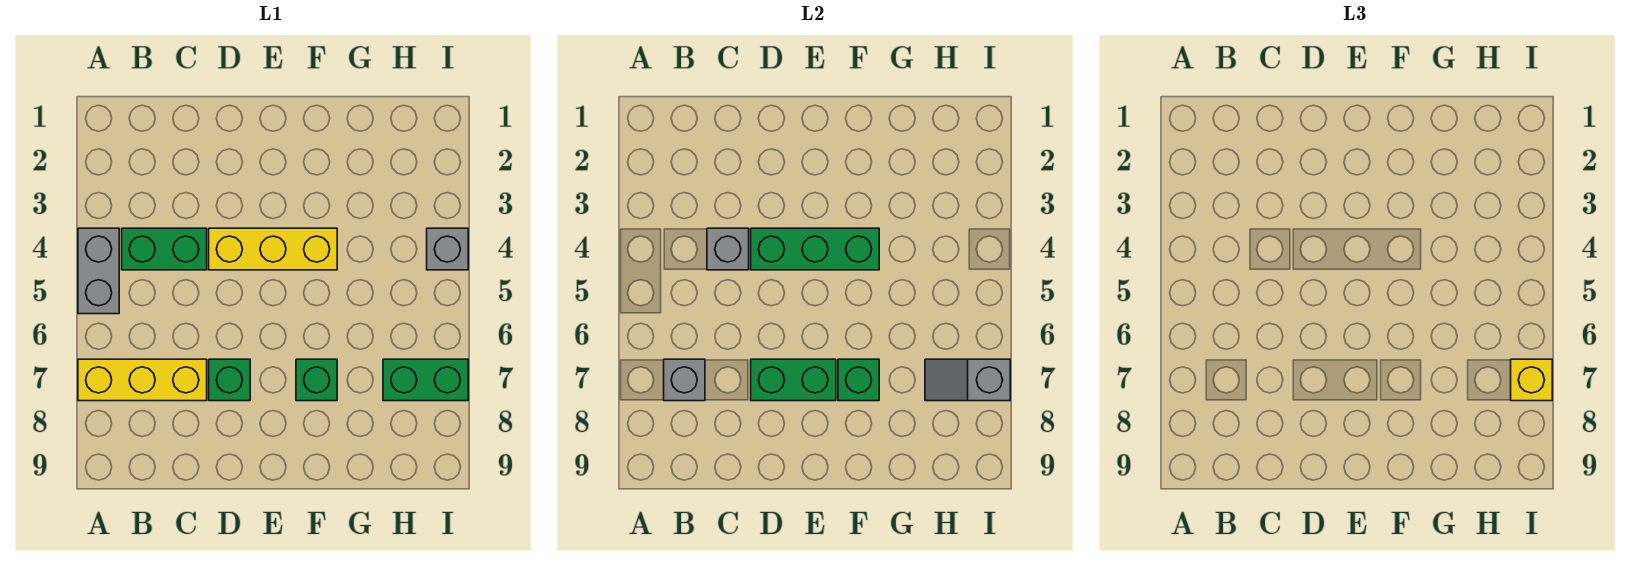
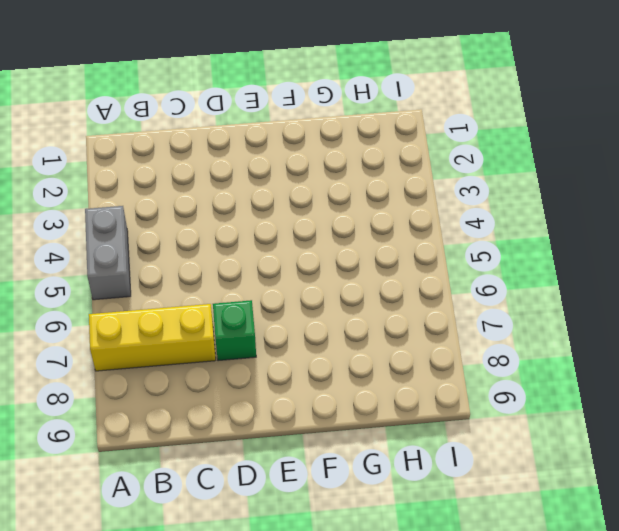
none -> green 1x2 brick [122,228,207,270]
none -> yellow 1x3 brick [209,228,337,270]
none -> green 1x1 brick [296,359,337,401]

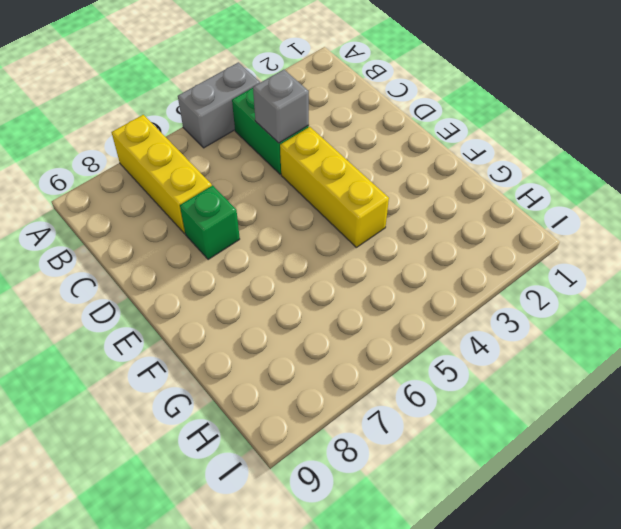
none -> green 1x1 brick [296,359,337,401]
none -> green 1x2 brick [383,359,468,401]
none -> grey 1x1 brick [427,228,468,270]

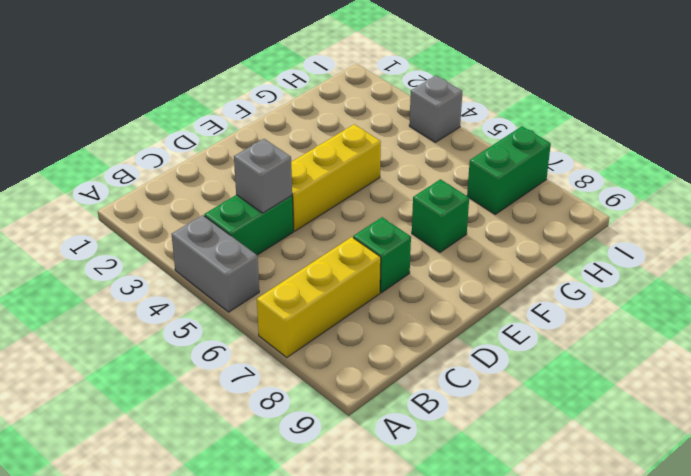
none -> grey 1x1 brick [664,359,705,401]
none -> green 1x3 brick [751,228,879,270]
none -> green 1x2 brick [751,359,836,401]

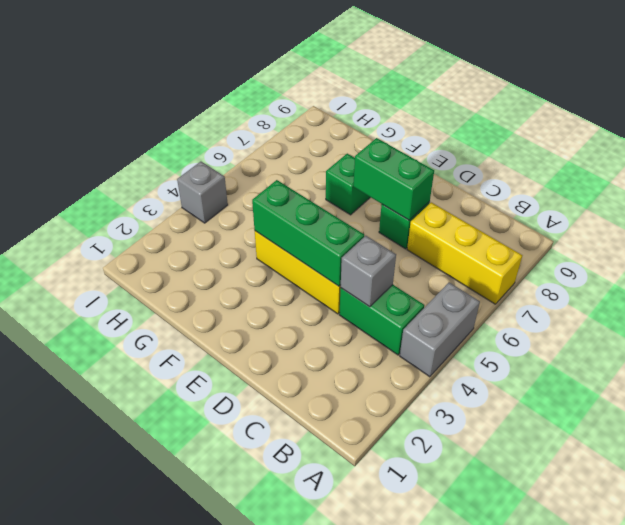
none -> green 1x2 brick [383,359,468,401]
none -> grey 1x1 brick [664,359,705,401]
none -> green 1x1 brick [838,359,879,401]

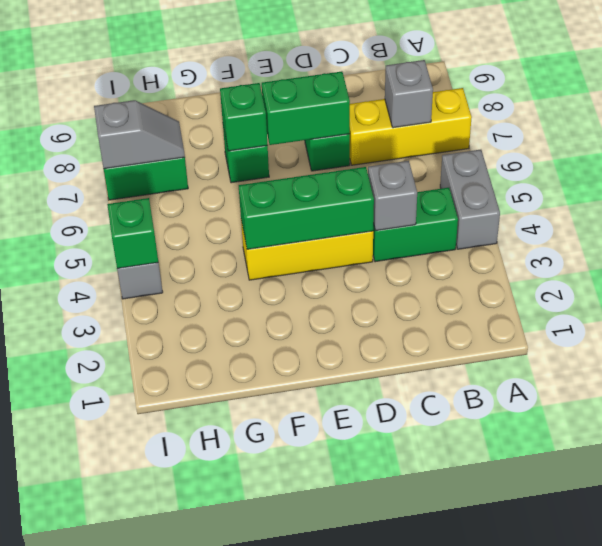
green 1x1 brick [107,198,158,269] -> none
none -> yellow 1x1 brick [1511,359,1552,401]

